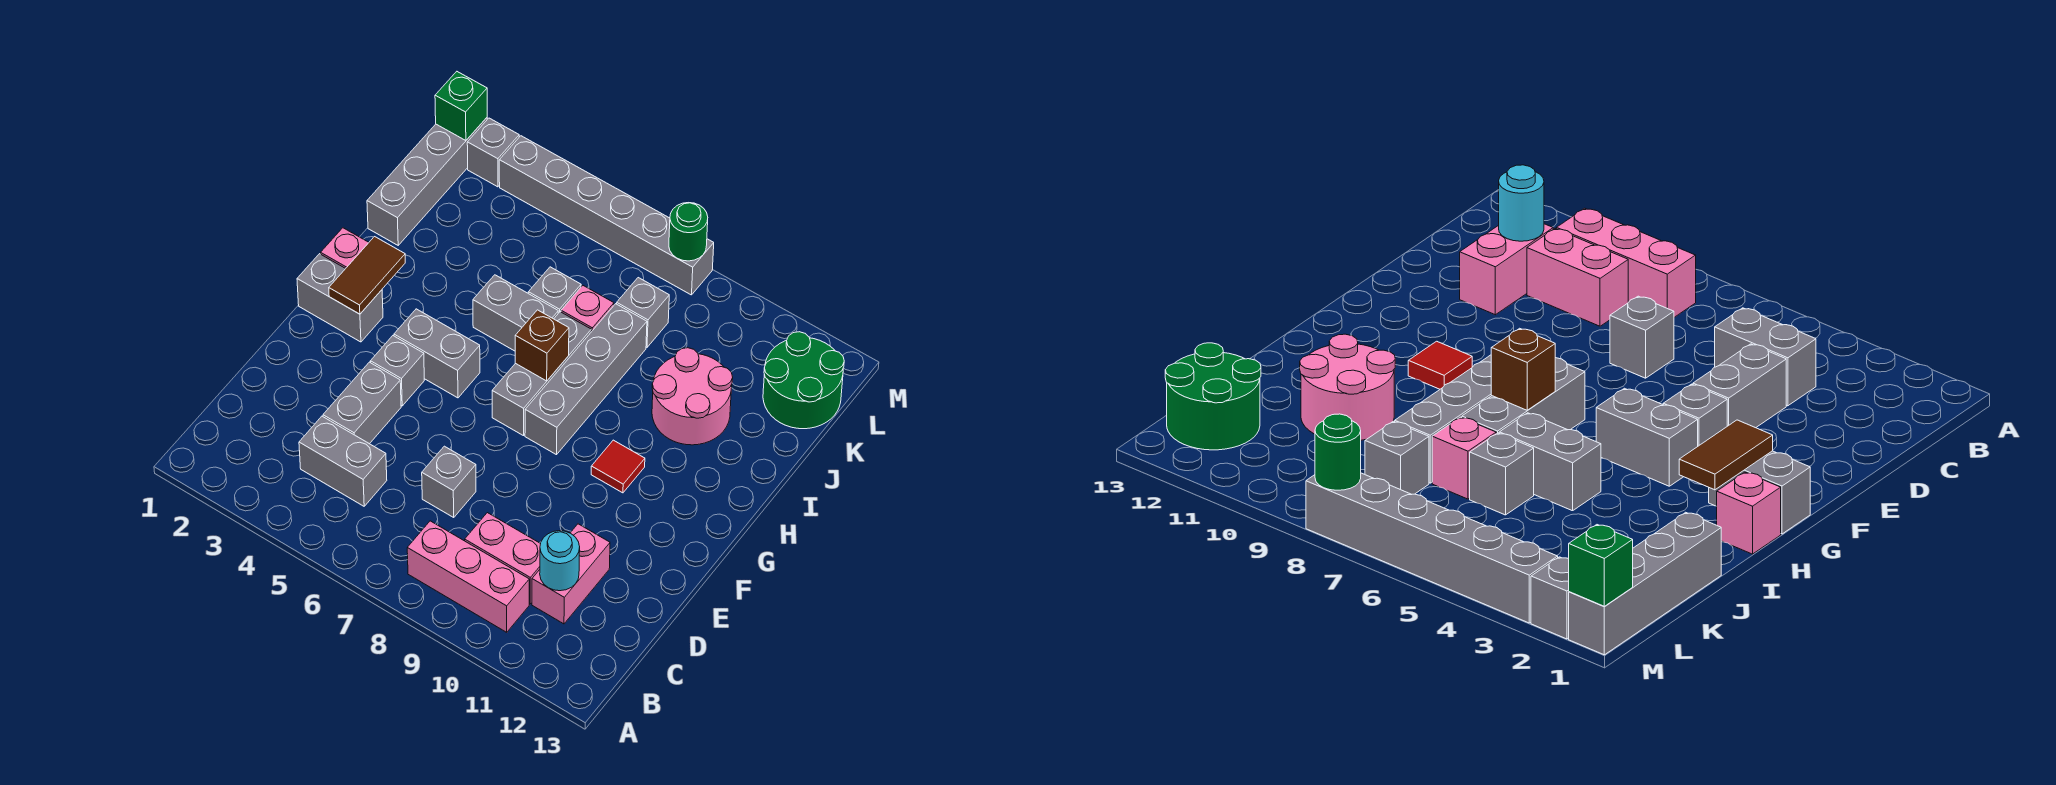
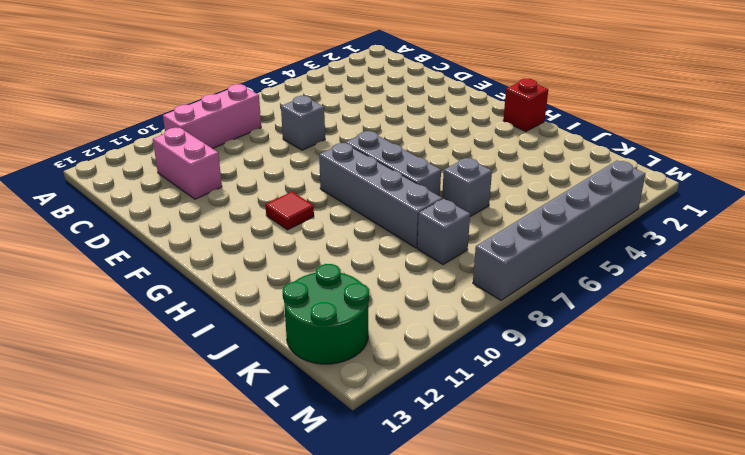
red 1x1 brick [503,79,548,132] -> pink 1x1 brick [321,228,369,268]
none -> grey 1x2 brick [299,416,387,506]
none -> pink 1x2 brick [465,513,540,604]
none -> grey 1x2 brick [323,362,401,444]

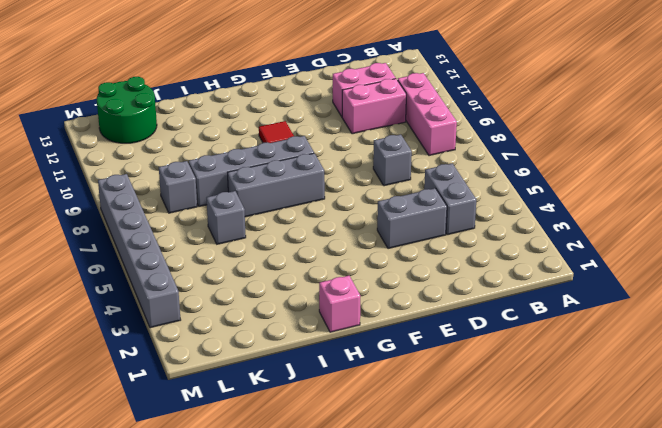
pink 1x2 brick [342,79,406,134] -> pink 1x2 brick turned to [465,513,540,604]
none -> grey 1x1 brick [370,336,424,406]
none -> grey 1x2 brick [297,254,383,342]
none -> grey 1x2 brick [394,309,480,398]

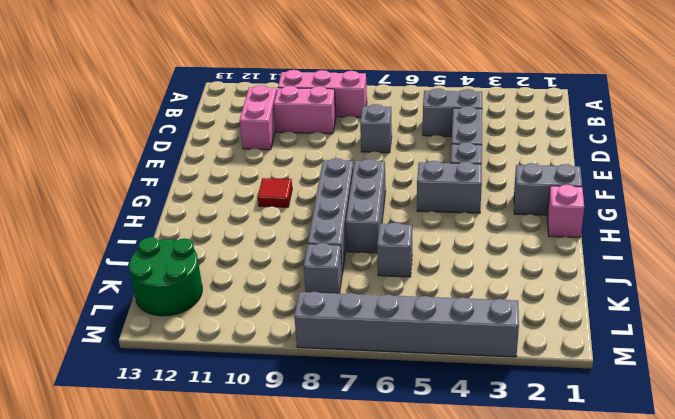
none -> grey 1x2 brick [473,275,558,351]
none -> pink 2x2 round brick [652,348,733,445]
none -> grey 1x4 brick [367,118,487,245]

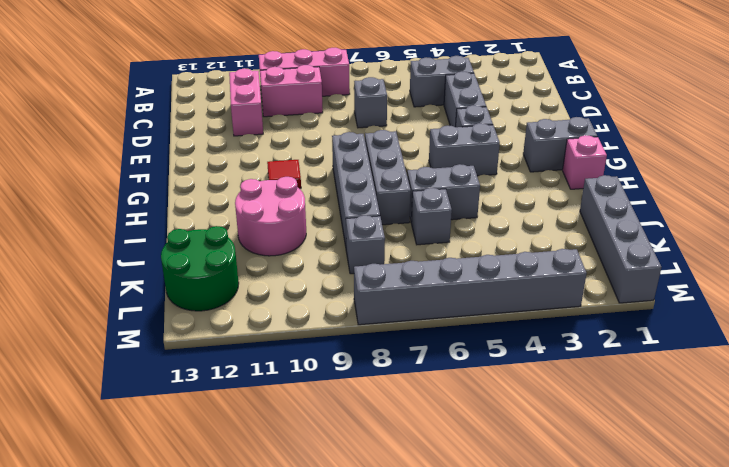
none -> pink 1x1 brick [561,286,614,332]
none -> grey 1x1 brick [467,118,519,187]
none -> cyan 1x1 round brick [540,531,580,591]

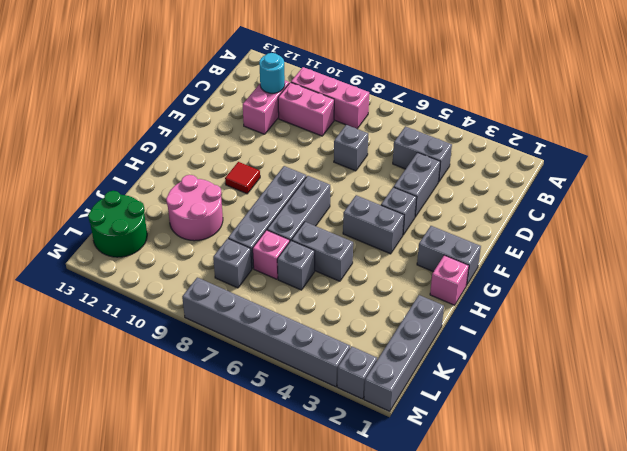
none -> brown 1x2 tile [329,237,405,314]
none -> brown 1x1 brick [515,310,569,381]
none -> green 1x1 brick [435,72,487,141]

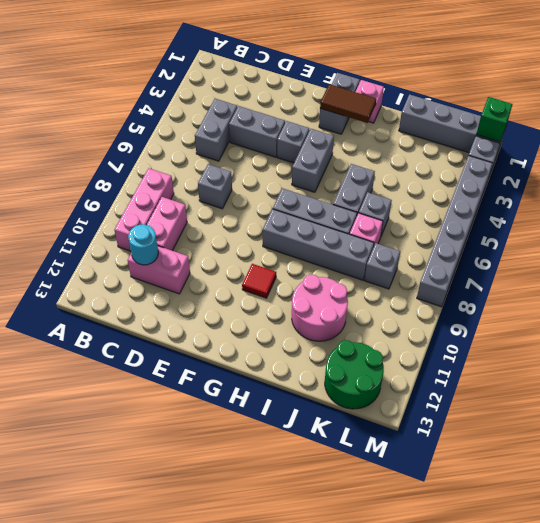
none -> brown 1x1 brick [515,310,569,381]
none -> green 1x1 round brick [669,203,708,261]

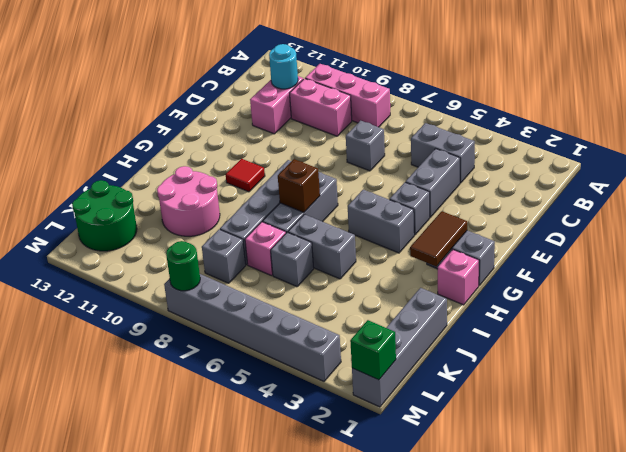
none -> grey 1x1 brick [467,118,519,187]

